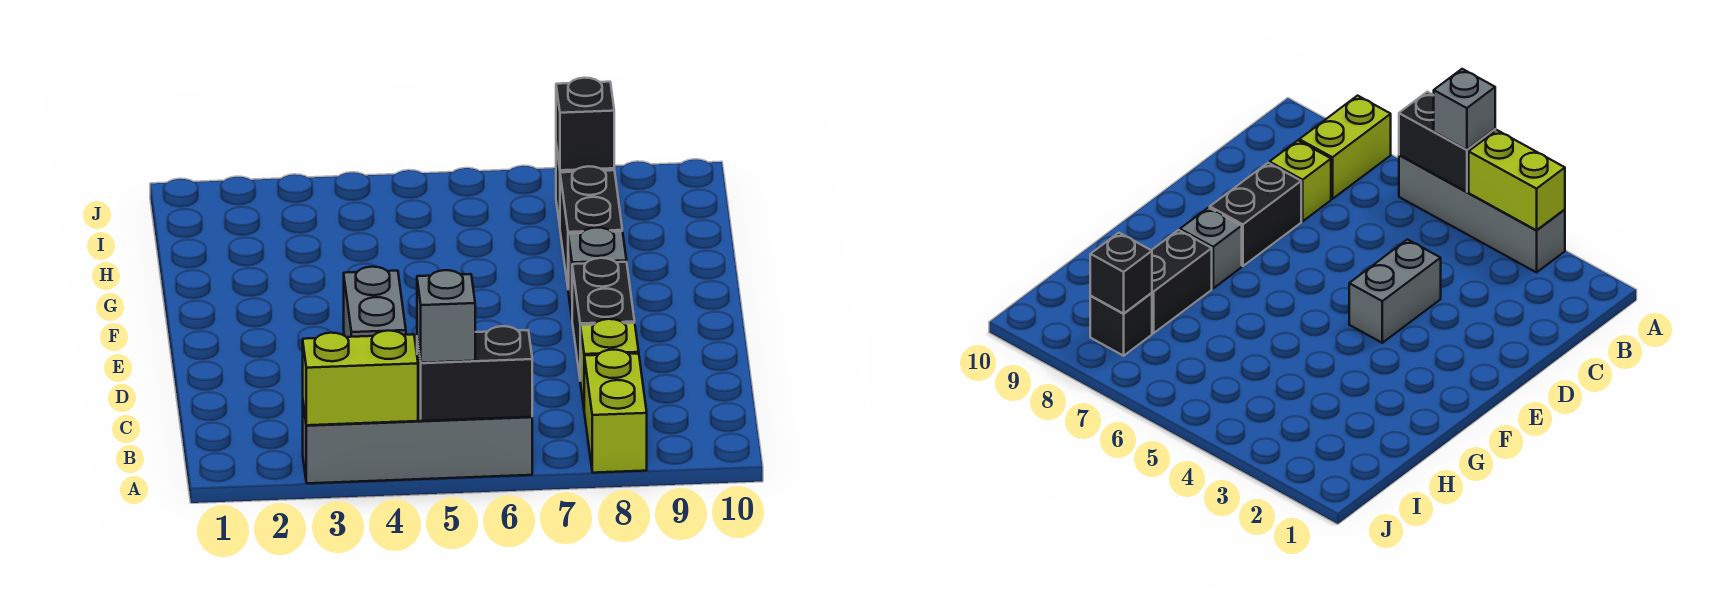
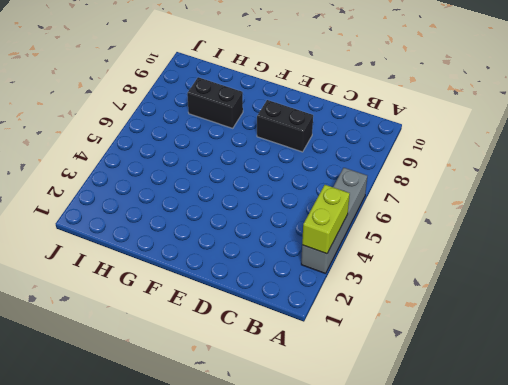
none -> lime 1x2 brick [584,350,647,473]
none -> lime 1x1 brick [580,319,639,406]
none -> grey 1x2 brick [344,267,406,337]

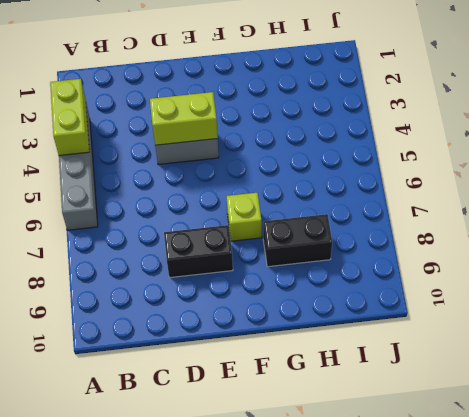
lime 1x2 brick [150,92,218,145] -> lime 1x2 brick moved to [584,350,647,473]
lime 1x1 brick [227,193,262,241] -> lime 1x1 brick moved to [580,319,639,406]
none -> grey 1x1 brick [568,228,627,316]
none -> black 1x1 brick [1090,293,1152,356]
none -> black 1x2 brick [417,326,532,421]

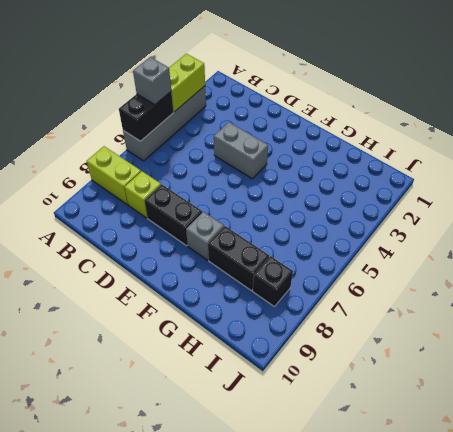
none -> black 1x1 brick [556,78,614,170]

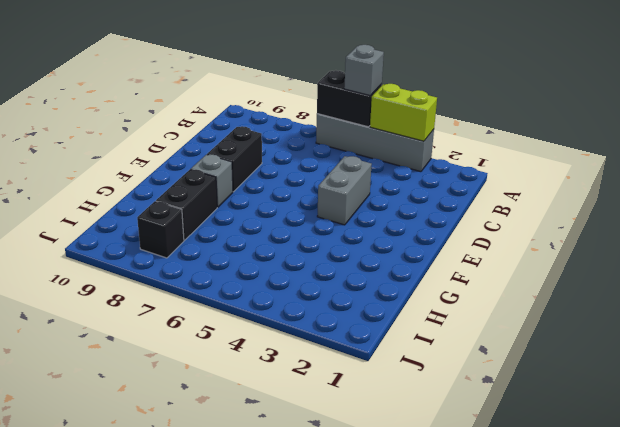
none -> lime 1x2 brick [584,350,647,473]
none -> lime 1x1 brick [580,319,639,406]
none -> black 1x1 brick [556,78,614,170]

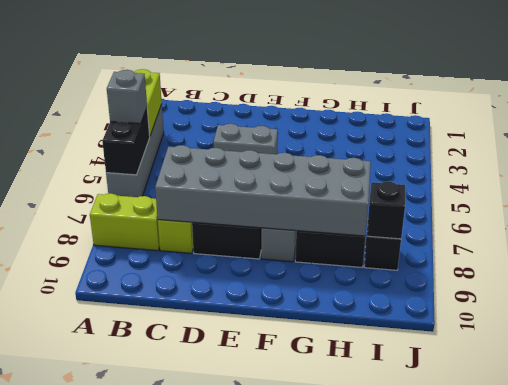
grey 2x6 brick [155,145,371,236] -> none

